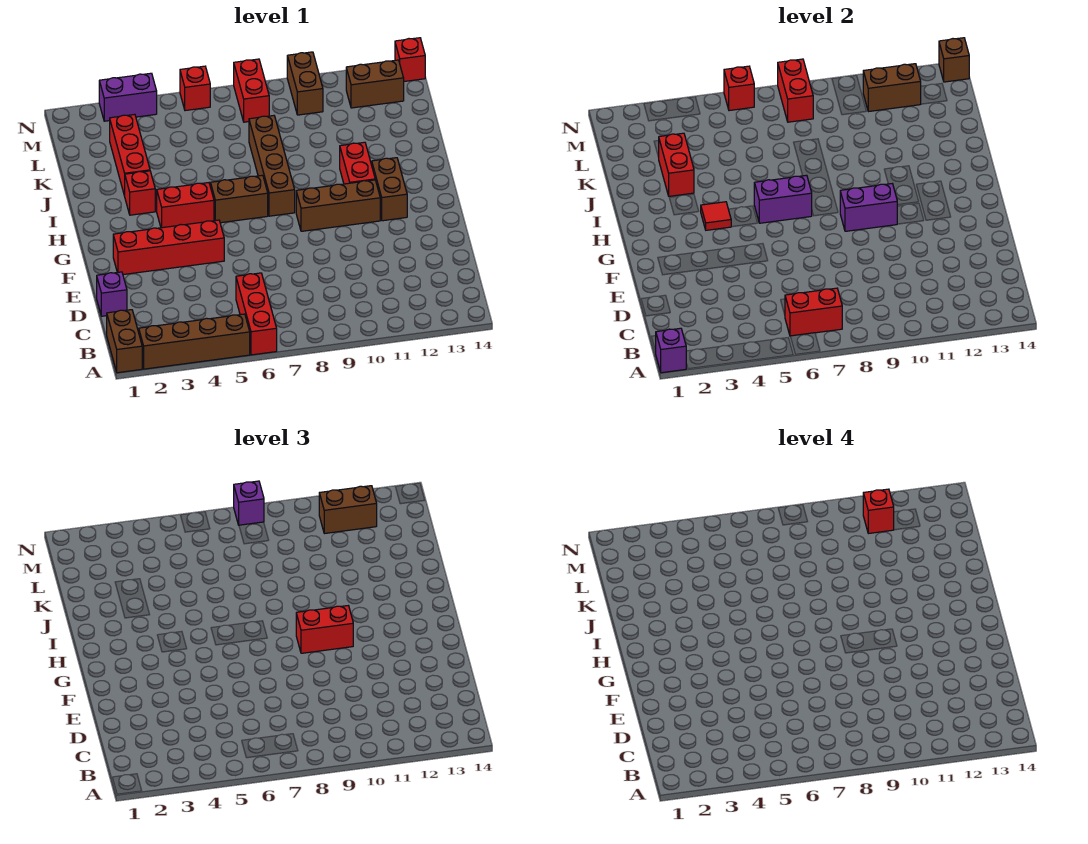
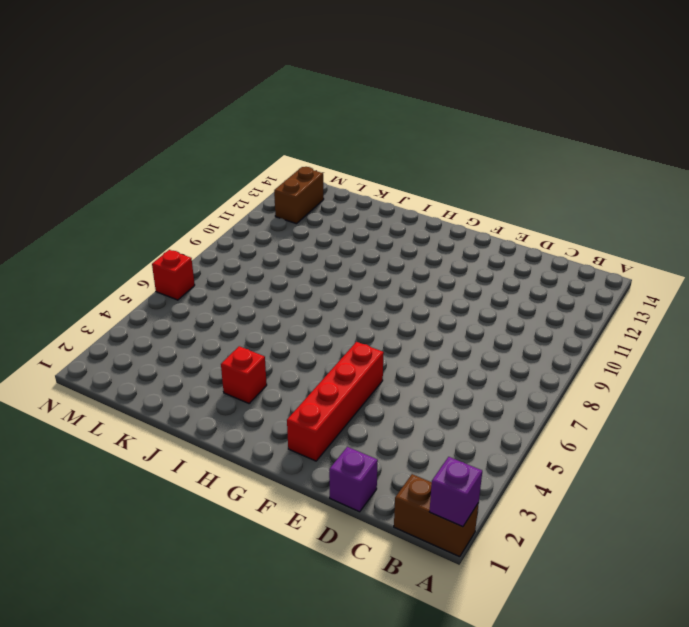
none -> brown 1x4 brick [139,314,250,369]
none -> red 1x3 brick [236,273,277,355]
none -> brown 1x3 brick [296,180,380,231]
none -> brown 1x2 brick [372,158,407,221]

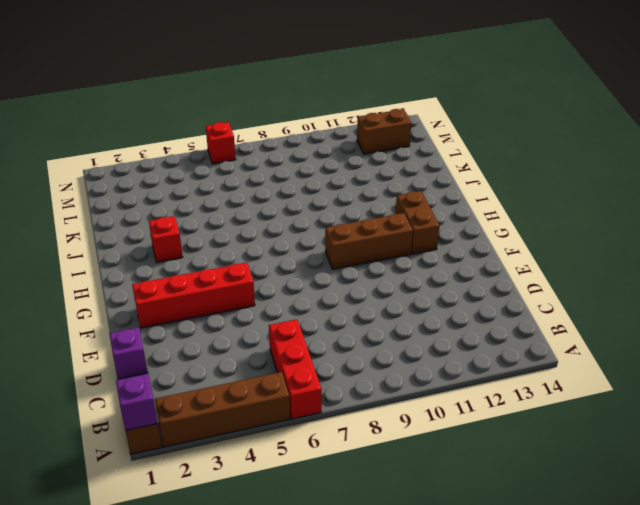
none -> red 1x2 brick [157,183,214,228]
none -> brown 1x2 brick [210,175,268,223]
none -> brown 1x4 brick [249,116,295,216]
none -> red 1x2 brick [340,142,375,184]

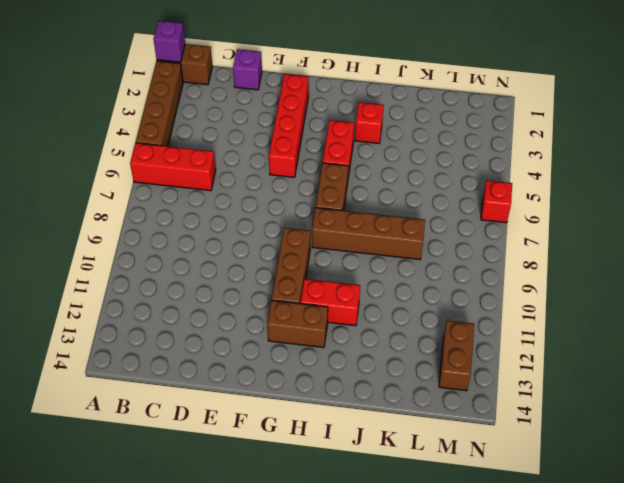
none -> red 1x3 brick [110,114,150,196]
none -> red 1x2 brick [234,59,269,122]
none -> brown 1x2 brick [287,52,323,115]
none -> purple 1x2 brick [99,73,157,121]

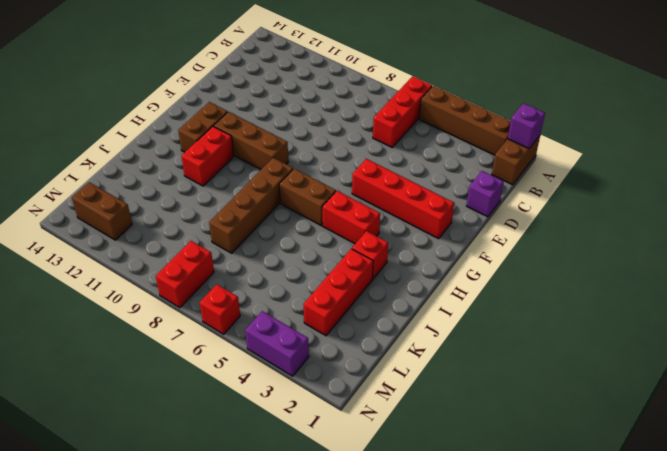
none -> brown 1x2 brick [287,52,323,115]
none -> red 1x1 brick [395,38,425,81]
none -> red 1x2 brick [785,288,842,336]
none -> purple 1x2 brick [840,184,897,231]

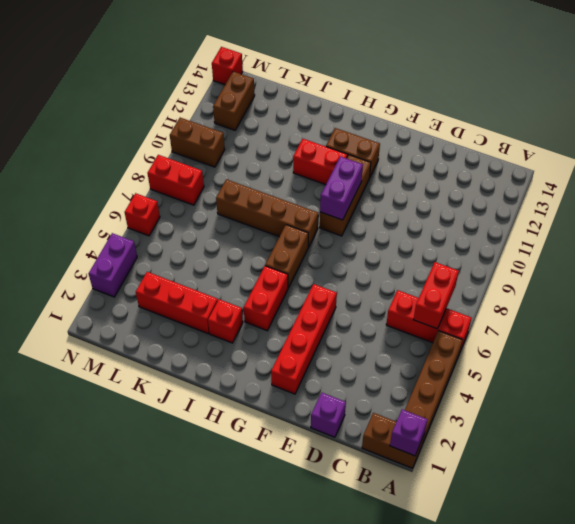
none -> red 1x1 tile [701,202,731,230]
none -> purple 1x2 brick [754,175,812,223]
none -> red 1x2 brick [659,133,694,196]
none -> red 1x2 brick [778,59,813,122]

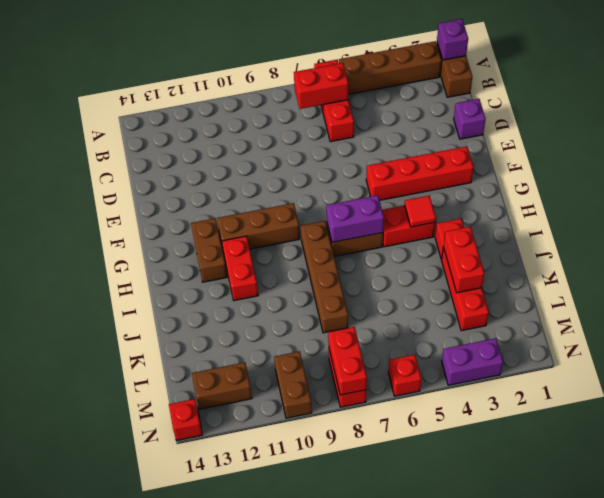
none -> purple 1x2 brick [840,184,897,231]
none -> brown 1x2 brick [863,64,921,112]
none -> red 1x1 brick [724,66,754,111]
none -> brown 1x1 brick [939,38,969,82]

